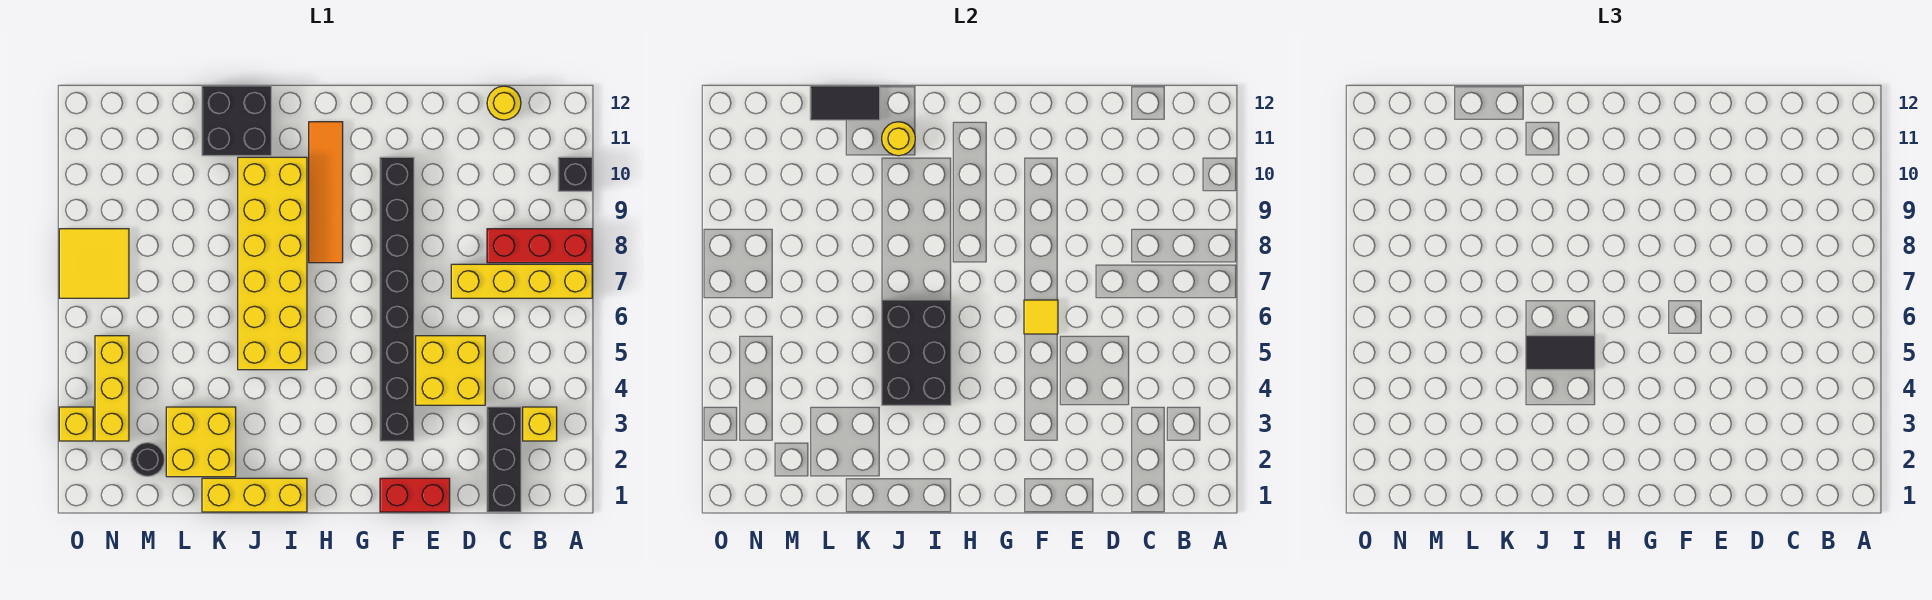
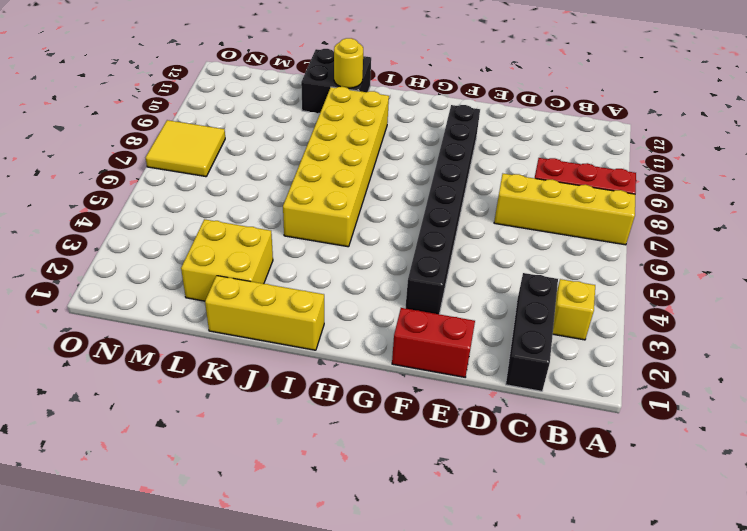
none -> black 1x1 brick [558,157,592,191]
none -> yellow 1x1 round brick [487,86,521,120]
none -> yellow 2x2 brick [416,336,485,405]

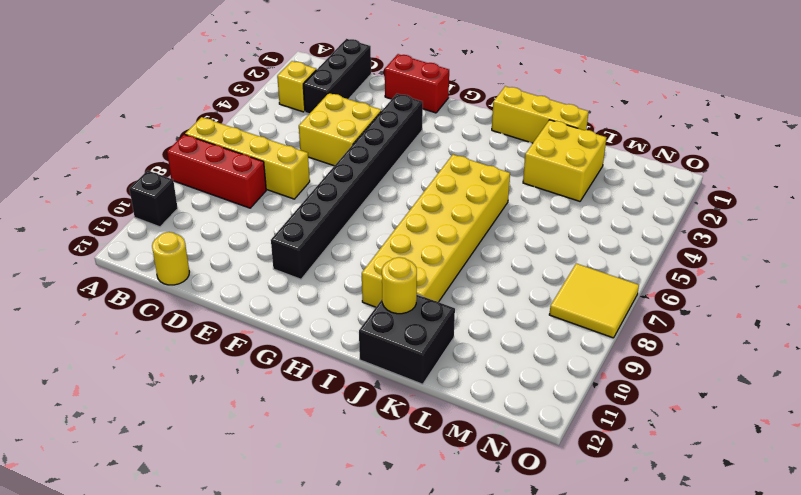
none -> orange 1x4 tile [309,122,343,263]
none -> black 1x1 round brick [131,443,164,476]
none -> yellow 1x3 brick [95,336,129,441]

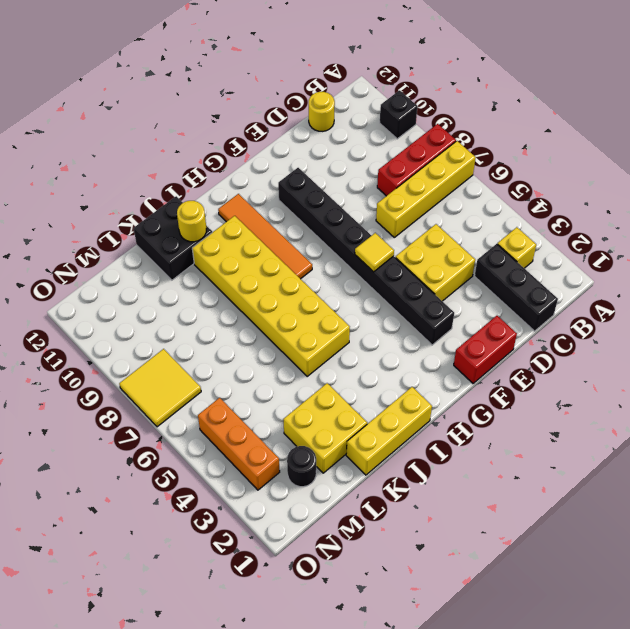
orange 1x3 brick [198,398,280,490] -> yellow 1x3 brick [95,336,129,441]
none -> yellow 1x1 brick [59,407,93,441]
none -> black 2x3 brick [882,300,951,405]
none -> black 1x2 tile [810,86,880,120]

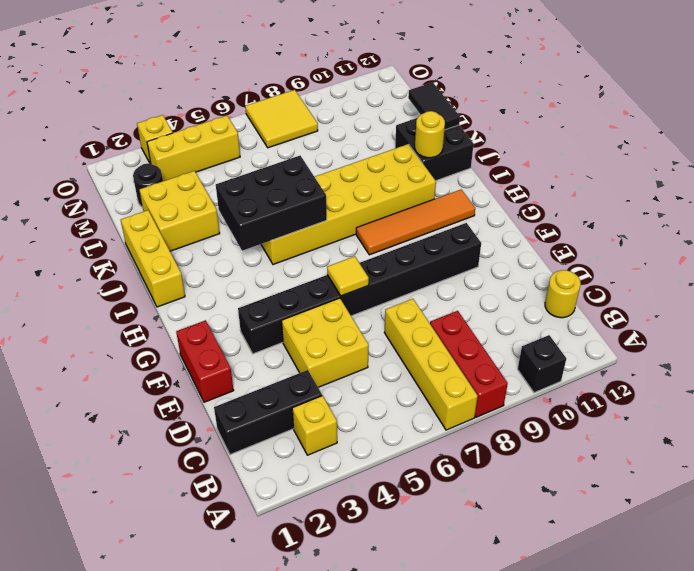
none -> black 1x2 tile [1526,336,1595,370]

